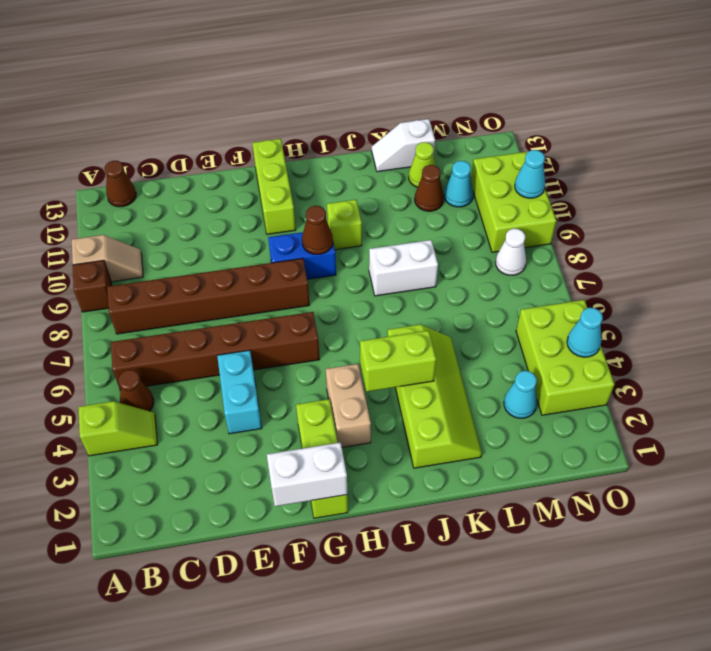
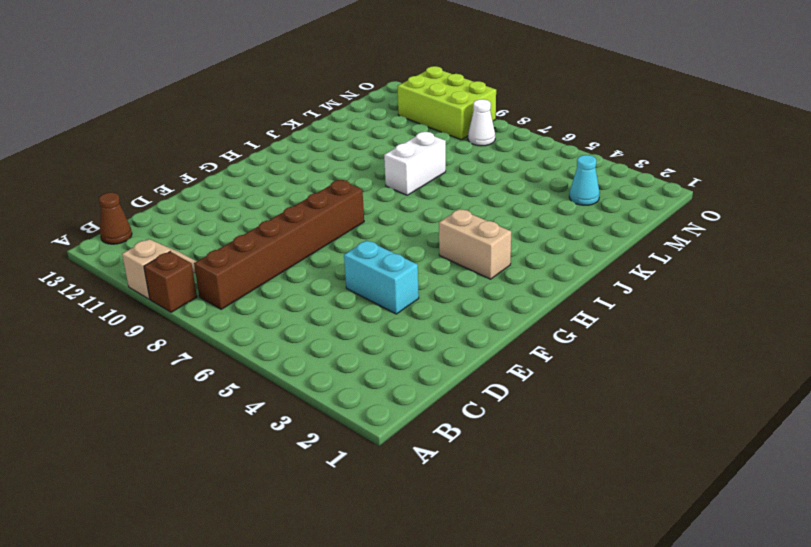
none -> lime 1x2 slope [78,401,158,456]
none -> brown 1x1 cone [118,370,154,411]
none -> brown 1x6 brick [111,312,320,389]

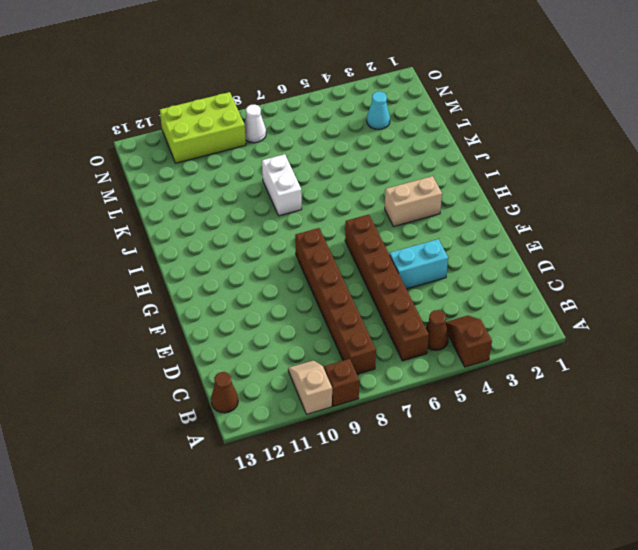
brown 1x2 slope [445,315,492,367] -> lime 1x2 slope [78,401,158,456]
none -> lime 1x3 brick [296,399,348,518]
none -> blue 1x2 brick [268,229,336,279]
none -> lime 1x3 brick [252,139,296,234]

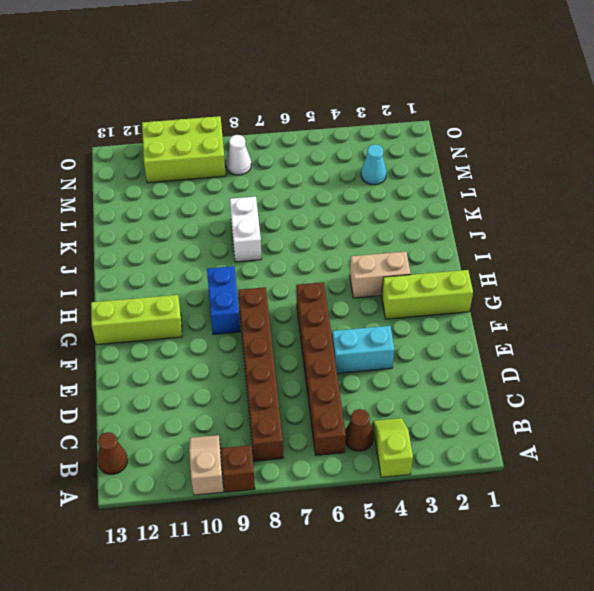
none -> lime 1x1 brick [327,200,362,250]
none -> lime 2x4 slope [388,325,482,468]
none -> white 1x2 slope [372,119,435,172]

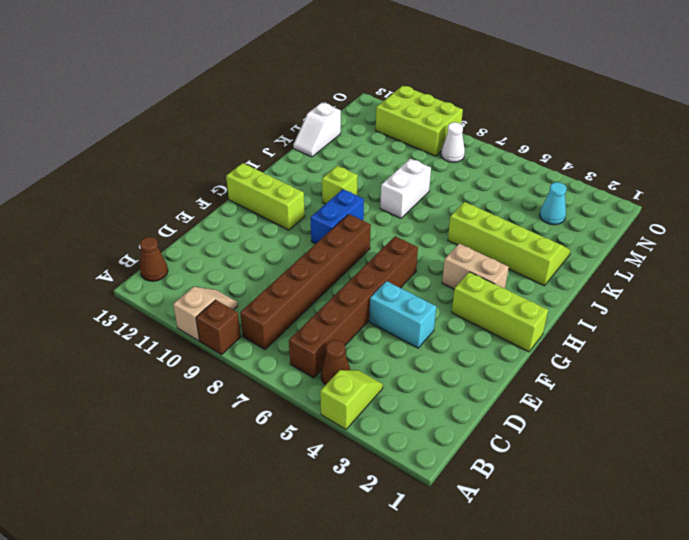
none -> brown 1x1 cone [415,165,444,211]
none -> lime 1x1 cone [409,142,436,187]
none -> cyan 1x1 cone [444,161,473,207]

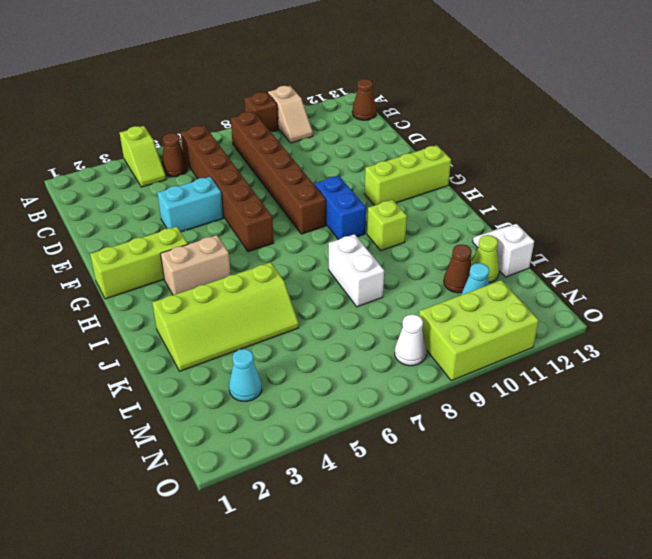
none -> lime 2x3 brick [516,300,615,415]
none -> white 1x2 brick [267,443,347,506]
none -> brown 1x1 cone [302,206,333,254]

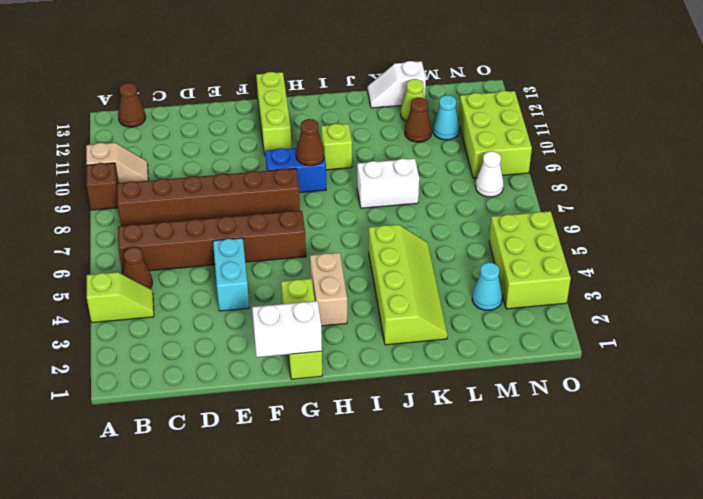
none -> lime 1x2 brick [360,331,436,392]
none -> cyan 1x1 cone [567,308,603,357]
none -> cyan 1x1 cone [515,150,545,198]

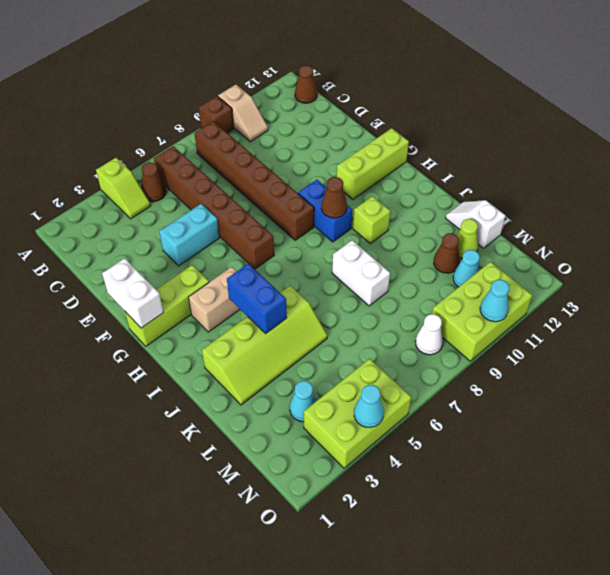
blue 1x2 brick [227,264,287,333] -> lime 1x2 brick [360,331,436,392]

